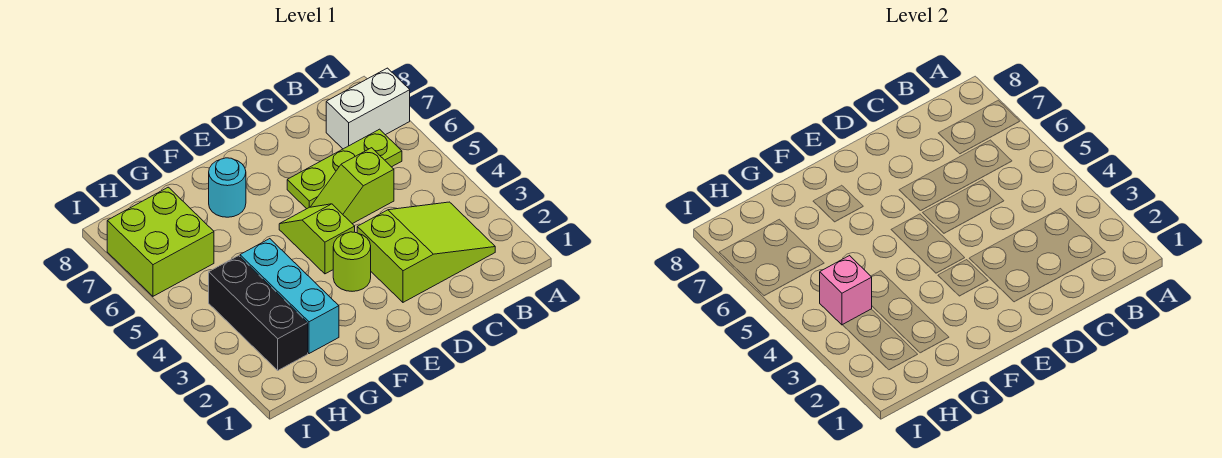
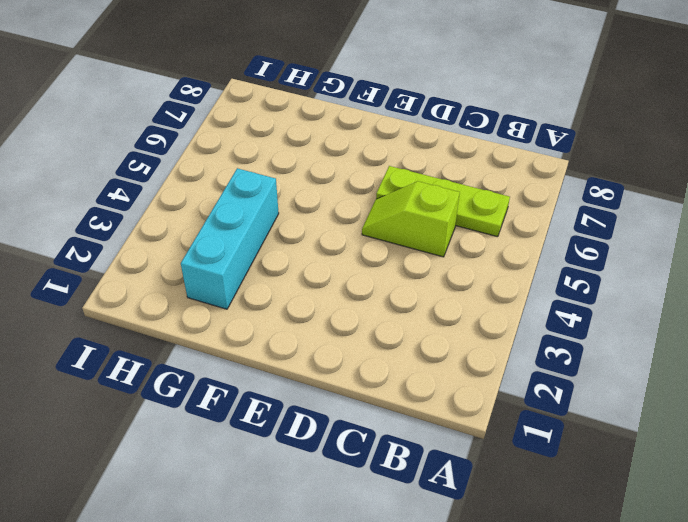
none -> white 1x2 brick [326,68,410,149]
none -> lime 2x3 slope [357,202,495,302]

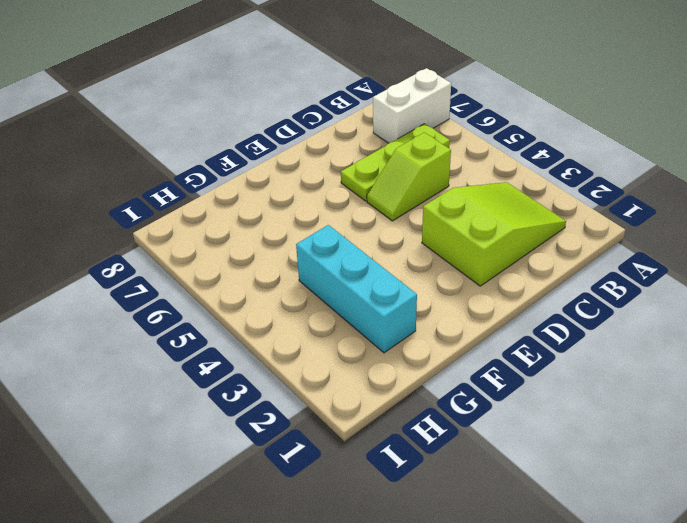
none -> lime 1x1 round brick [333,232,371,291]
none -> lime 1x2 slope [279,204,355,274]

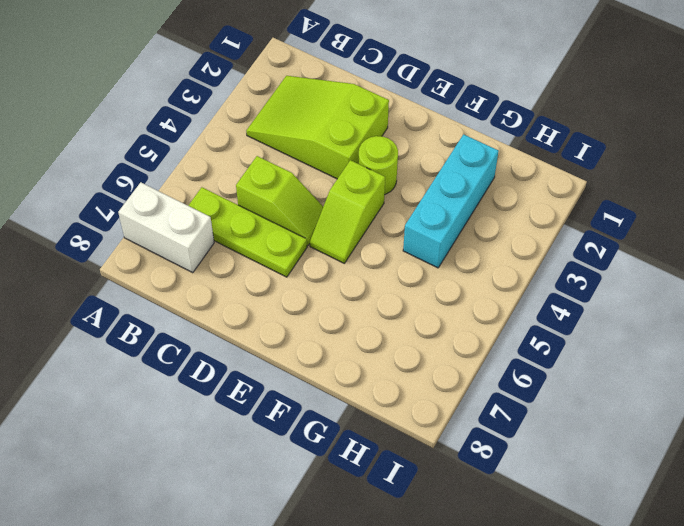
none -> cyan 1x1 round brick [209,158,246,217]
none -> black 1x3 brick [209,256,308,370]

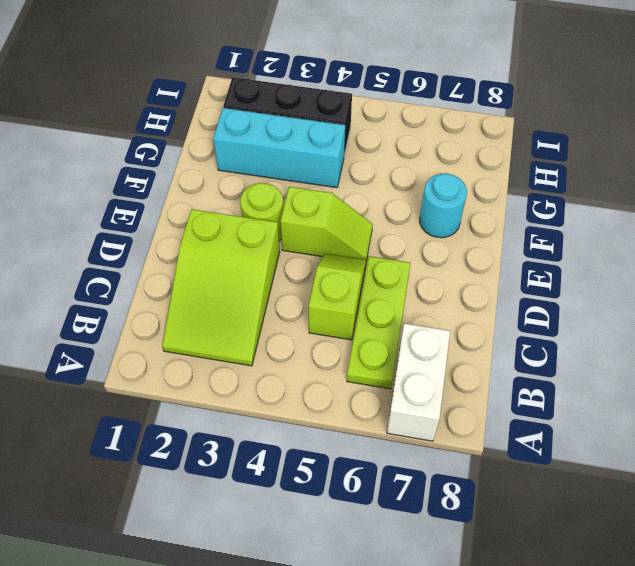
none -> lime 2x2 brick [107,187,214,296]
none -> pink 1x1 brick [820,256,872,325]

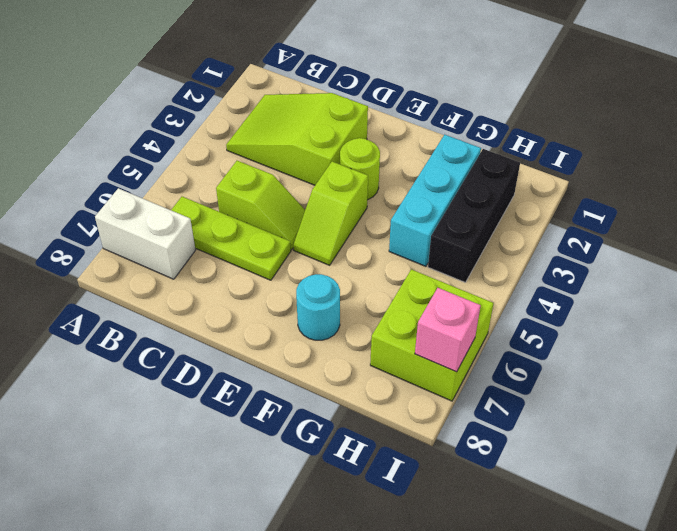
pink 1x1 brick [415,288,481,372] -> pink 1x1 brick moved to [820,256,872,325]

